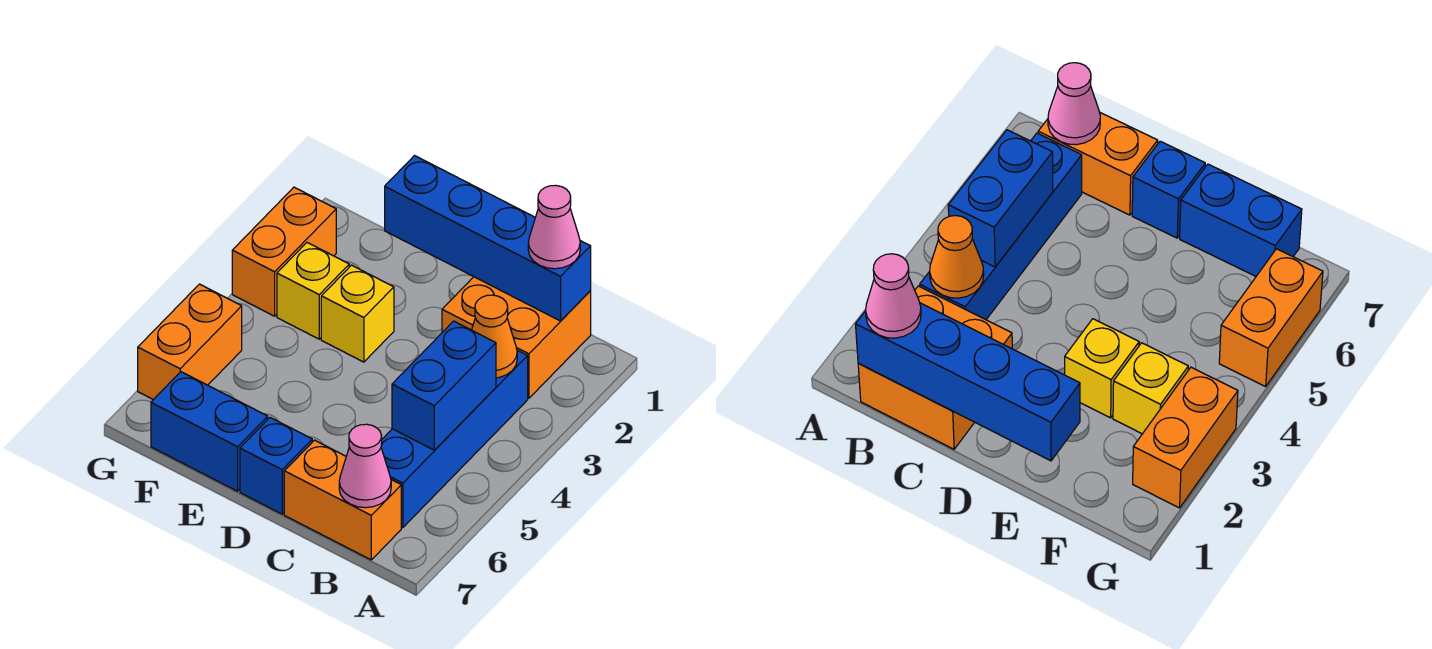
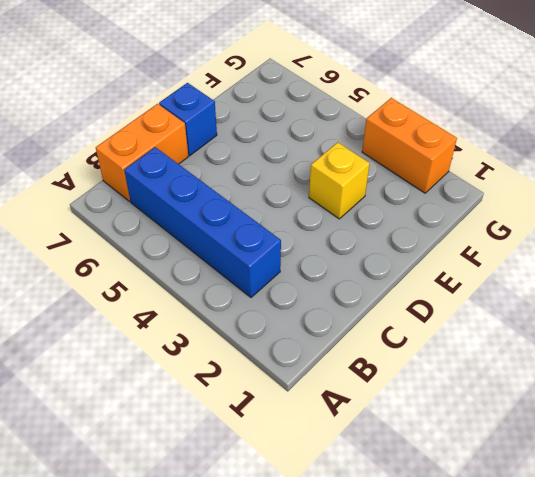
none -> orange 2x2 brick [442,277,591,398]
none -> blue 1x2 brick [151,372,268,491]
none -> yellow 1x1 brick [277,243,349,339]

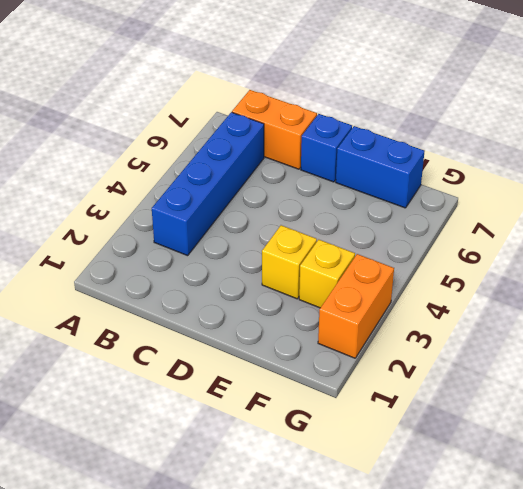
none -> orange 2x2 brick [442,277,591,398]
none -> orange 1x2 brick [138,284,242,400]
none -> blue 1x4 brick [385,156,591,321]

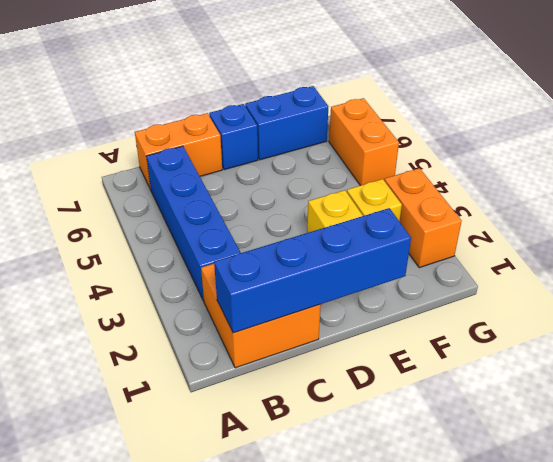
none -> orange 1x1 cone [472,295,517,378]
none -> blue 1x2 brick [392,321,496,450]
none -> pink 1x1 cone [339,424,391,508]

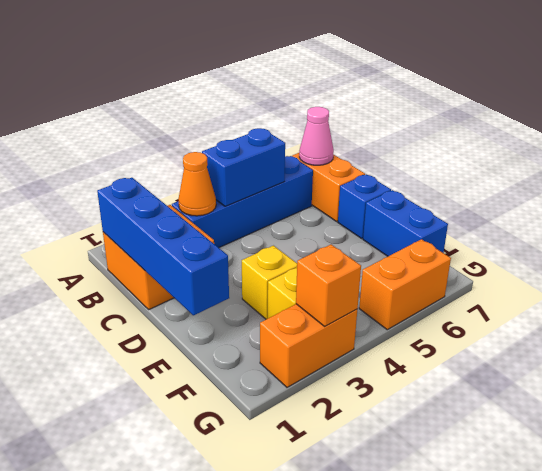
orange 1x1 brick [296,245,361,326] -> none
none -> pink 1x1 cone [528,185,580,269]

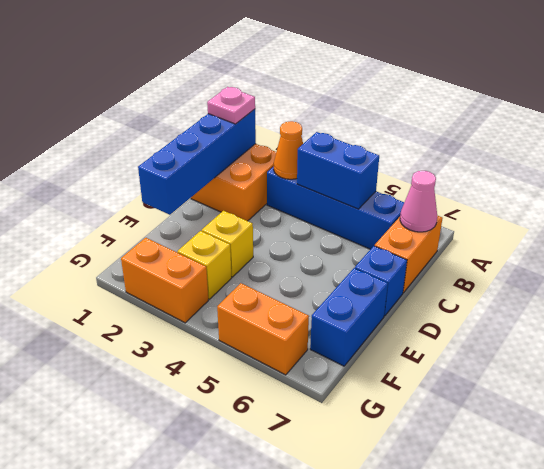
pink 1x1 plate [207,87,255,124] -> pink 1x1 cone [528,185,580,269]

